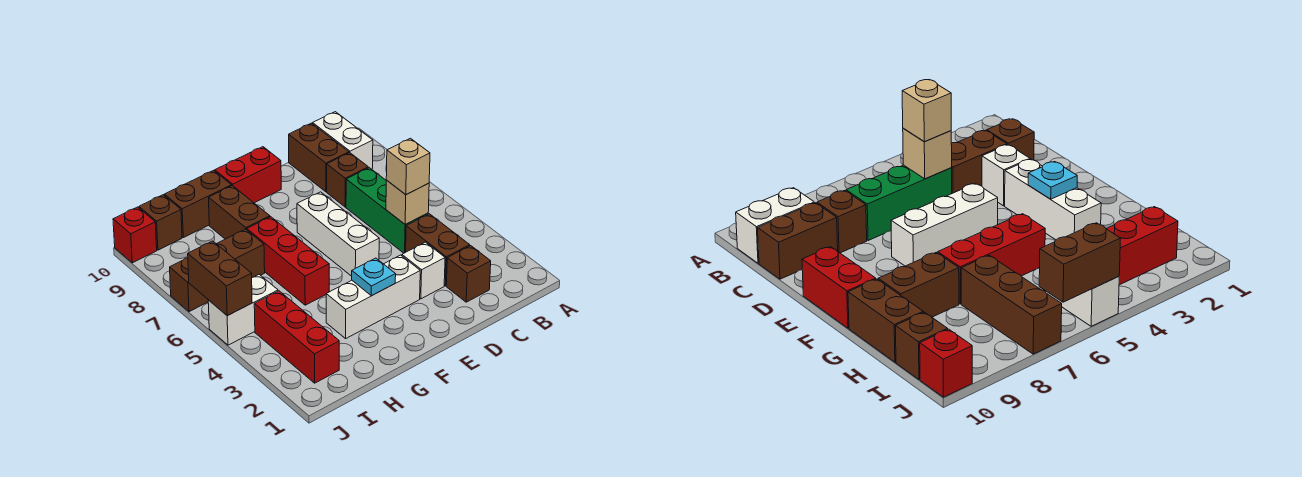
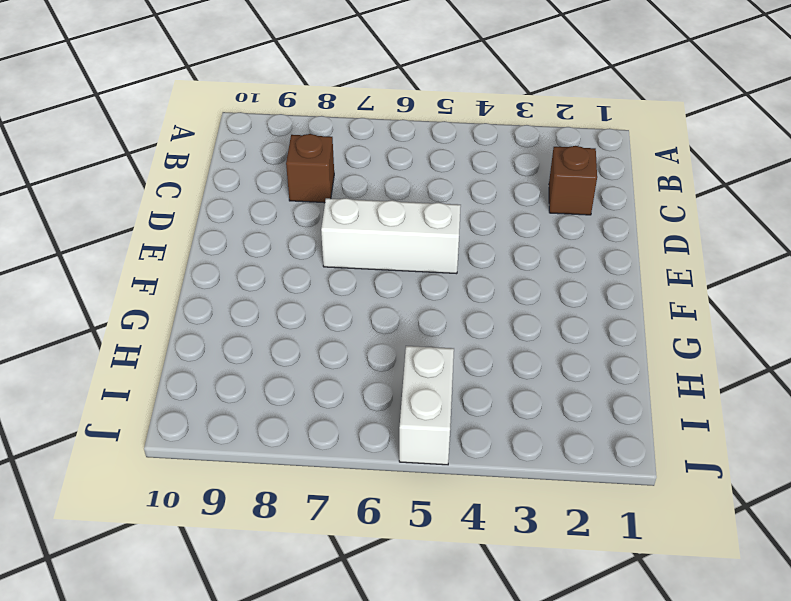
none -> white 1x2 brick [313,112,373,169]
none -> brown 1x2 brick [406,214,470,286]
none -> green 1x3 brick [346,168,428,253]

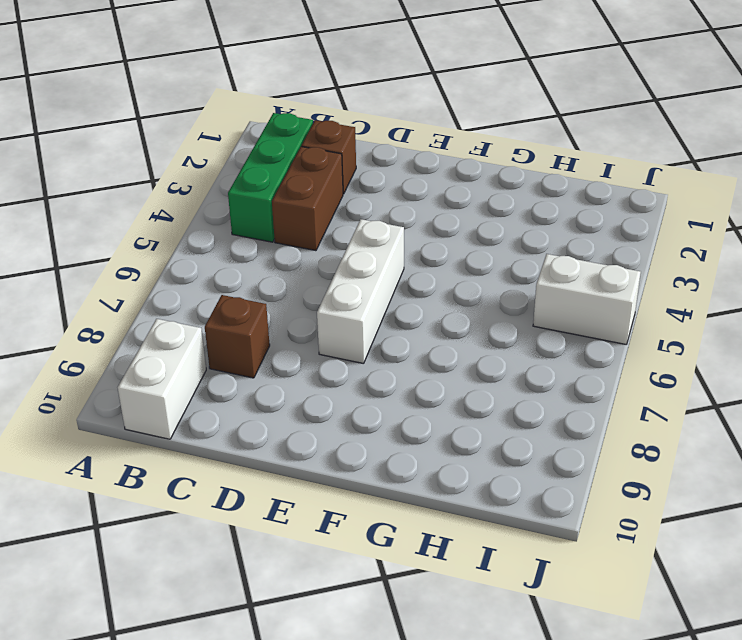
green 1x3 brick [228,113,313,242] -> green 1x3 brick moved to [346,168,428,253]
none -> brown 1x2 brick [289,123,349,192]
none -> white 1x1 brick [402,242,445,299]
none -> white 1x3 brick [326,255,420,338]

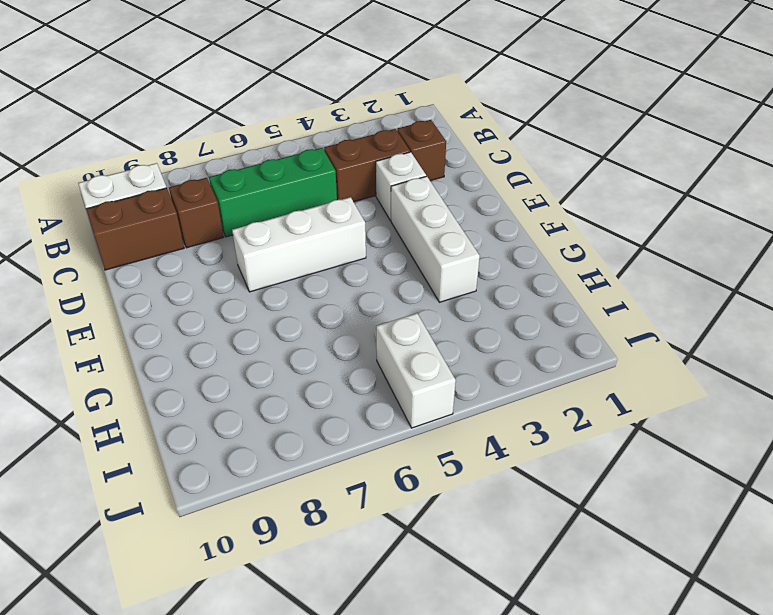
none -> red 1x2 brick [215,147,281,203]
none -> red 1x3 brick [247,217,329,305]
none -> brown 1x2 brick [209,186,270,239]

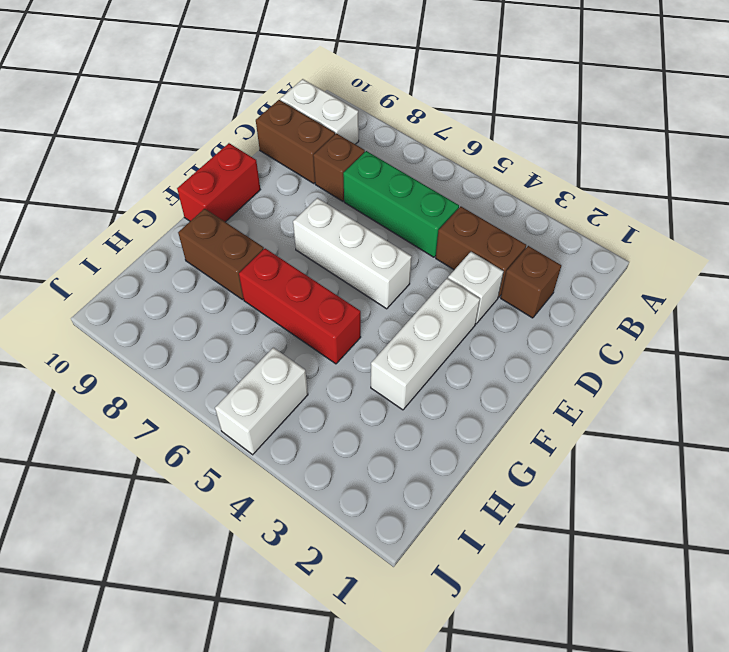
none -> brown 1x2 brick [164,171,232,238]
none -> brown 1x3 brick [170,229,265,312]
none -> red 1x3 brick [254,291,339,383]

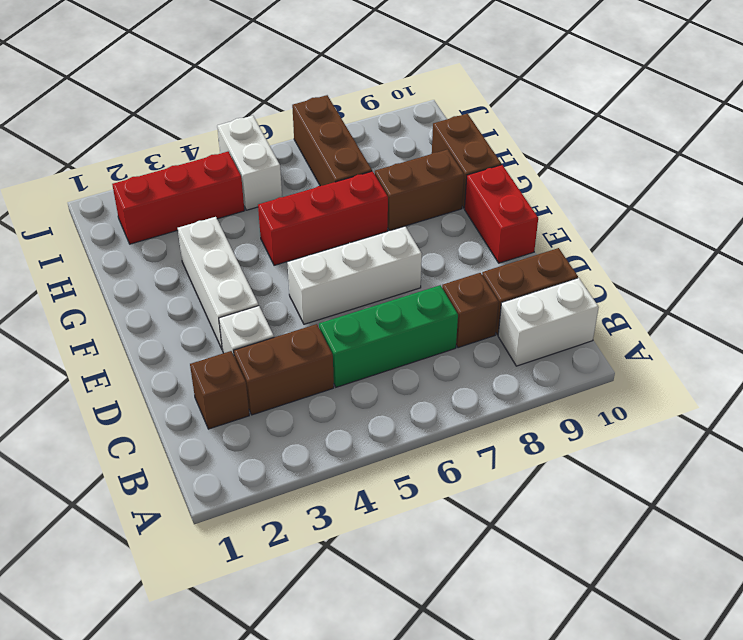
none -> brown 1x1 brick [139,195,182,250]
none -> red 1x1 brick [113,207,157,263]
none -> tan 1x1 brick [386,180,429,224]

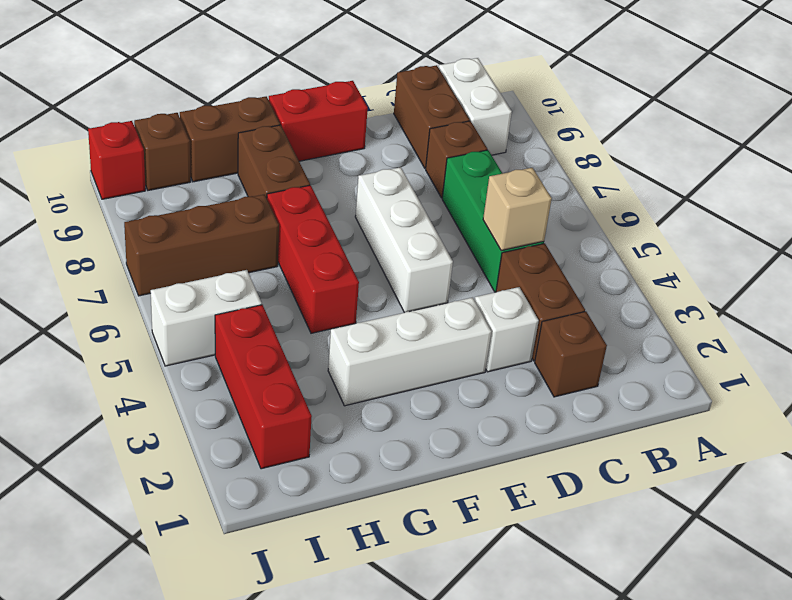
none -> cyan 1x1 plate [352,258,396,296]
none -> brown 1x2 brick [188,241,252,316]
none -> tan 1x1 brick [386,138,430,195]

